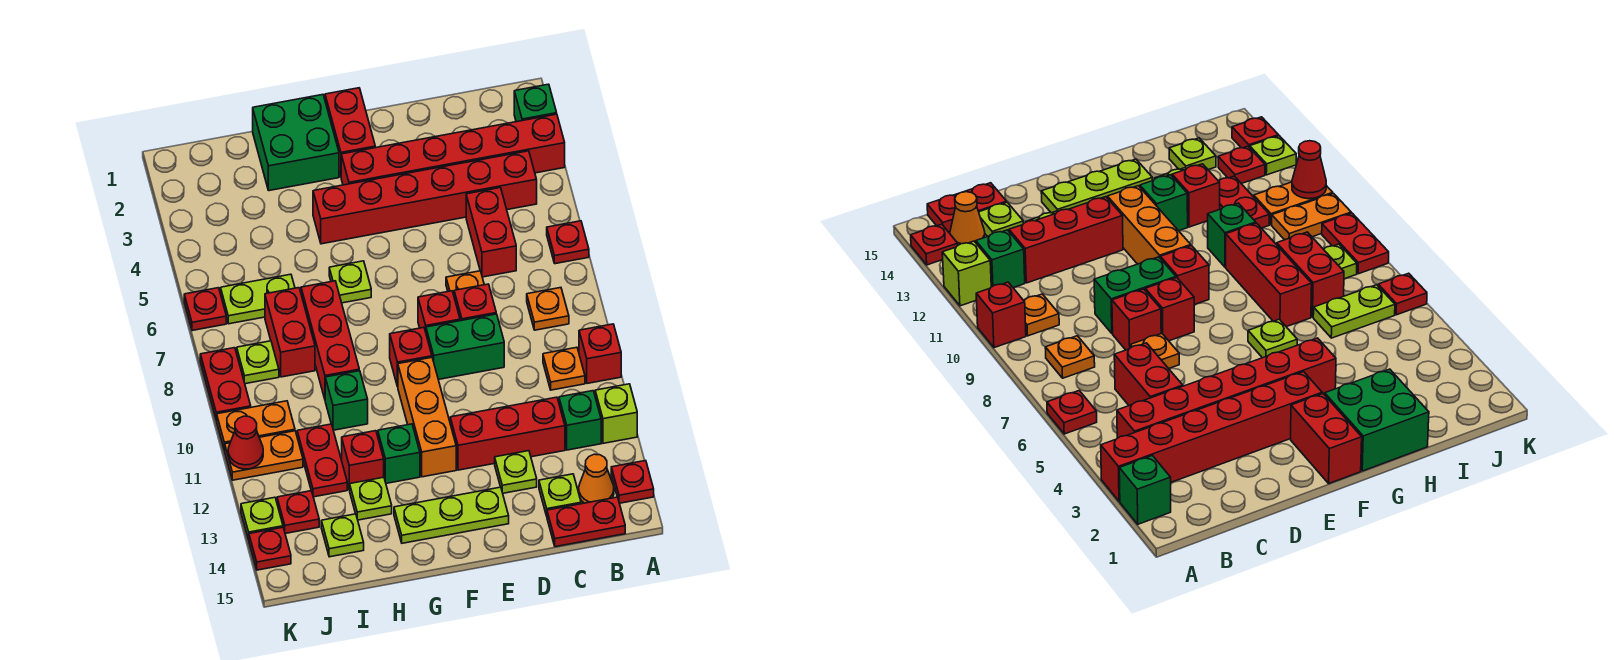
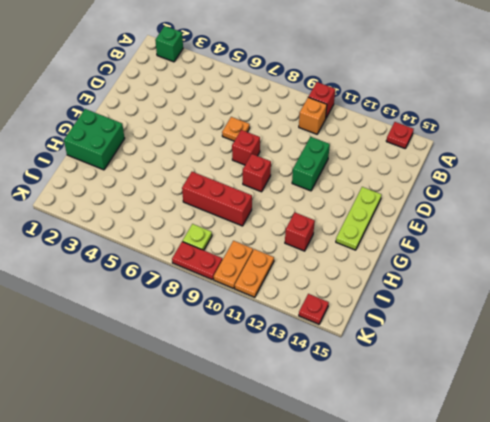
orange 1x1 brick [299,97,327,134] -> orange 1x1 plate [543,347,585,390]
green 1x2 brick [292,137,330,191] -> green 1x2 brick moved to [426,314,504,380]
none -> red 1x6 brick [341,114,565,185]
none -> red 1x1 plate [547,221,589,264]
none -> lime 1x1 brick [595,384,637,443]
none -> red 1x6 brick [313,151,537,244]

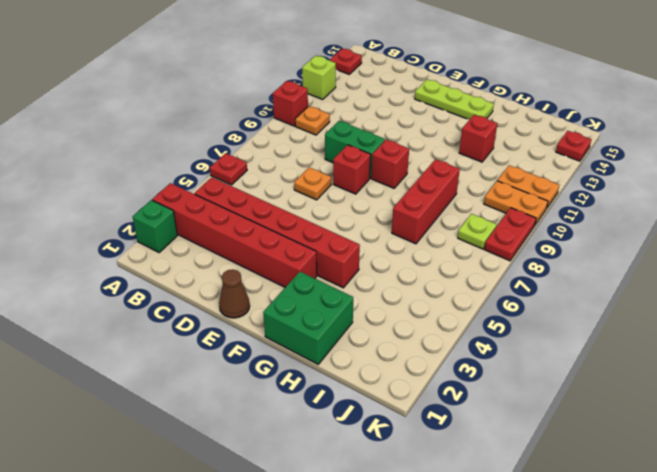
brown 1x1 cone [219,269,250,318] -> none
none -> orange 1x1 plate [527,288,569,330]
none -> green 1x1 brick [559,391,601,450]
none -> orange 1x1 cone [579,454,614,503]
none -> red 1x2 plate [547,497,625,547]

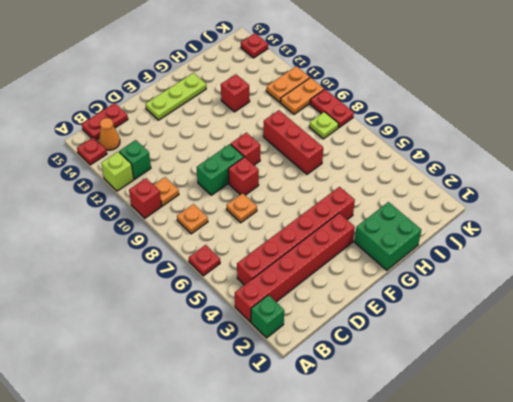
none -> red 1x2 brick [466,188,516,277]
none -> red 1x3 brick [450,397,565,470]
none -> lime 1x1 plate [539,474,581,516]
none -> red 1x1 brick [454,284,496,321]

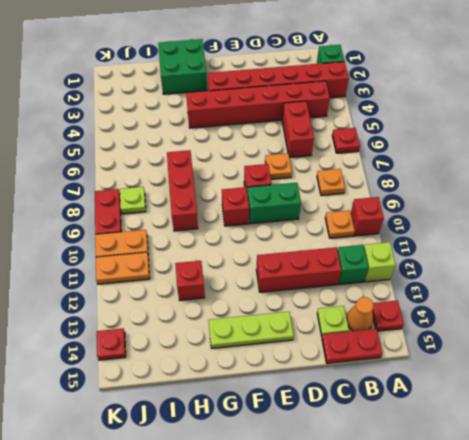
none -> red 1x1 brick [454,284,496,321]
none -> lime 1x1 plate [495,451,537,493]
none -> red 1x2 brick [325,88,375,176]
none -> orange 1x3 brick [398,357,456,477]

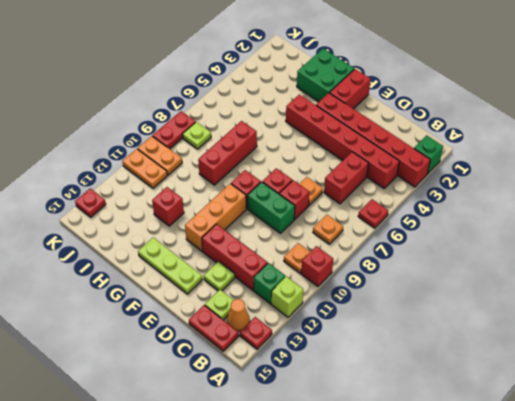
none -> lime 1x1 plate [329,261,371,303]
none -> green 1x1 brick [378,424,420,483]
none -> green 1x1 brick [325,371,368,430]
none -> lime 1x1 plate [350,477,392,520]

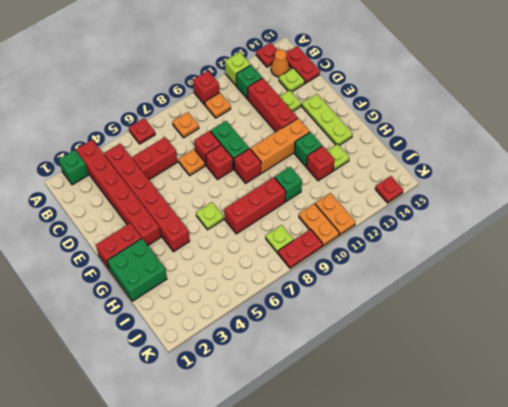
none -> lime 1x2 plate [221,274,295,324]
none -> red 1x2 brick [265,288,315,377]
none -> red 1x2 plate [297,424,347,497]
none -> lime 1x1 plate [321,514,364,557]

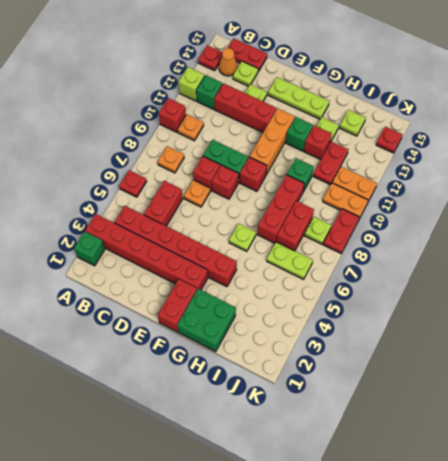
none -> red 1x1 plate [277,491,319,534]
none -> red 1x1 plate [184,288,226,331]
none -> lime 1x1 plate [241,497,283,540]
none -> red 1x1 cone [228,416,263,469]

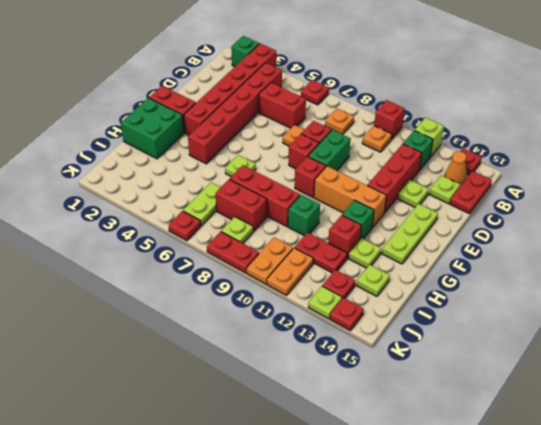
none -> red 1x1 cone [228,416,263,469]

